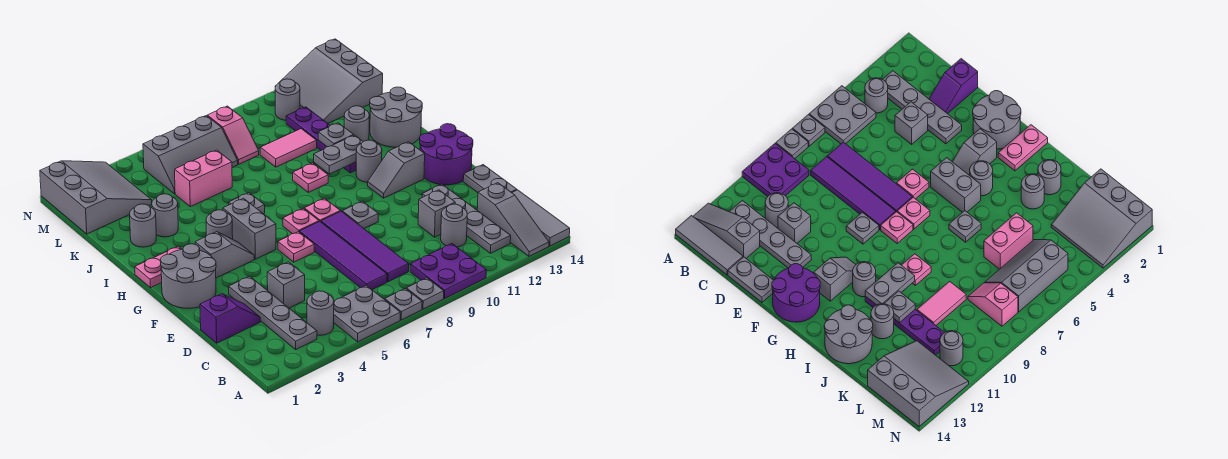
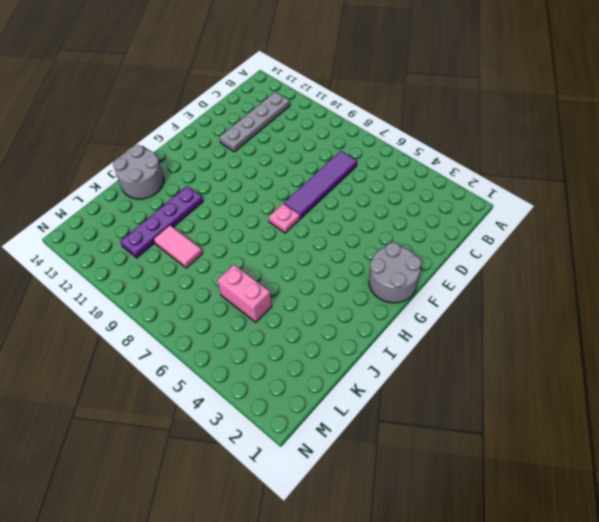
none -> grey 2x2 plate [334,285,400,342]
none -> grey 1x1 plate [385,289,422,320]
none -> grey 1x1 plate [406,278,444,309]
none -> purple 2x2 plate [410,244,486,298]

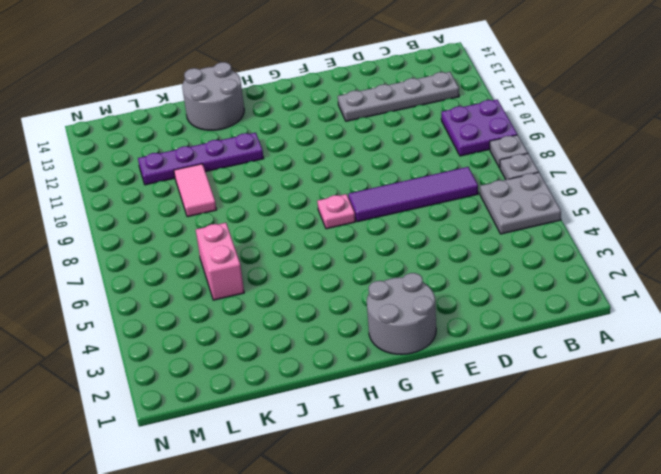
none -> grey 1x3 slope [477,183,549,256]
none -> grey 1x3 tile [512,190,570,246]
none -> grey 1x4 plate [229,276,317,349]
none -> grey 1x1 round brick [307,291,334,335]

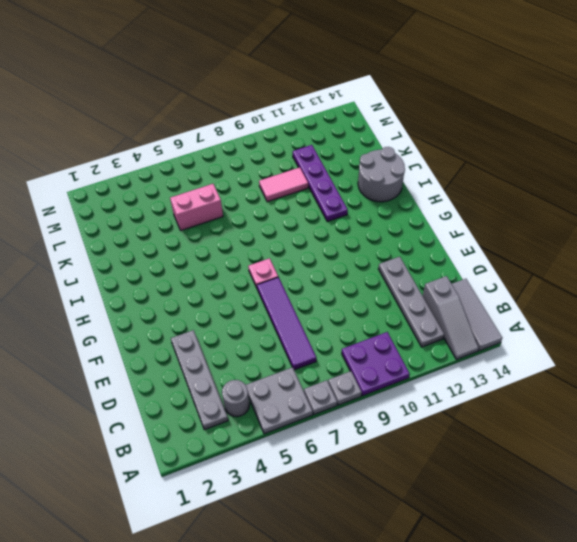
none -> purple 1x4 tile [321,211,409,282]
none -> grey 1x1 round brick [441,204,467,247]
none -> purple 1x2 slope [200,294,260,343]
none -> grey 1x1 brick [267,262,305,308]

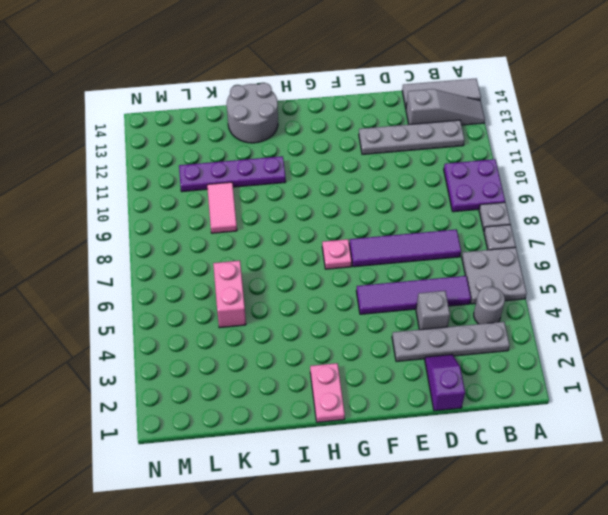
purple 1x4 tile [356,276,471,314] -> purple 1x4 tile moved to [321,211,409,282]
none -> grey 1x1 round brick [441,204,467,247]
none -> grey 1x1 brick [418,190,455,237]
none -> grey 1x2 plate [463,165,517,193]
none -> grey 2x2 round brick [160,244,216,308]

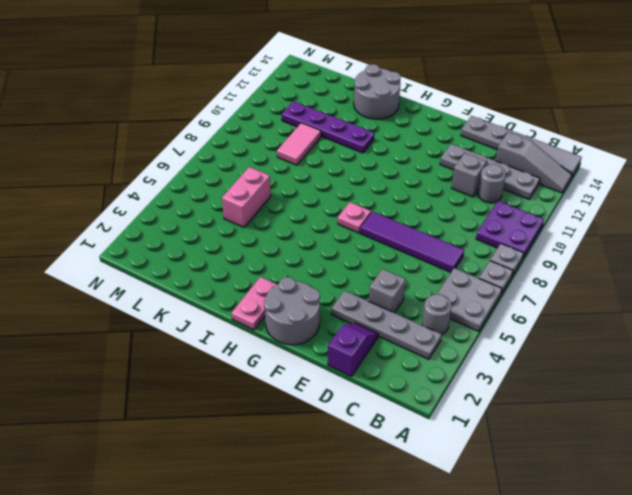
none -> purple 1x4 tile [321,211,409,282]
none -> pink 1x1 plate [278,232,314,262]
none -> grey 1x1 plate [342,201,378,228]
none -> purple 2x2 round brick [420,124,473,185]

